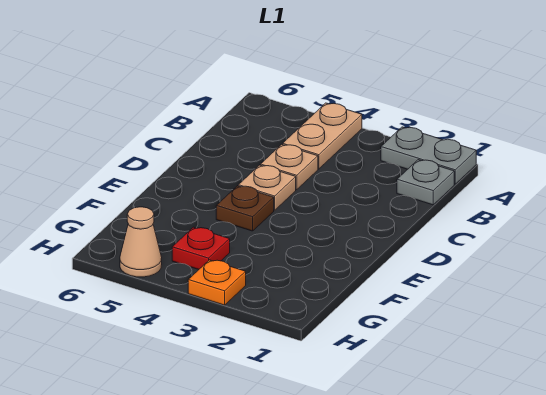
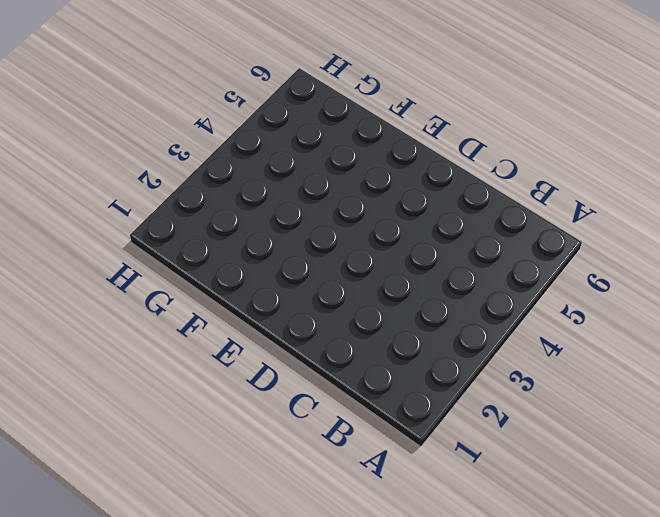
none -> grey 1x2 plate [381,127,476,184]
none -> tan 1x2 plate [283,103,362,169]

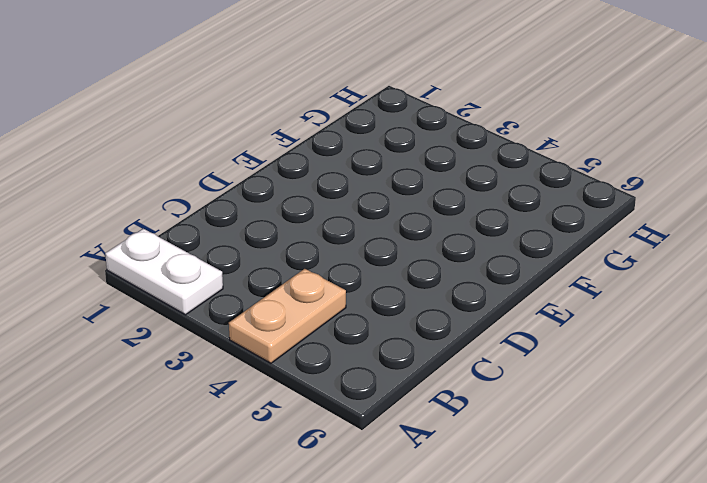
white 1x2 plate [105,229,223,315] -> grey 1x2 plate [381,127,476,184]
none -> grey 1x1 plate [397,160,454,205]
none -> tan 1x1 plate [261,144,318,190]

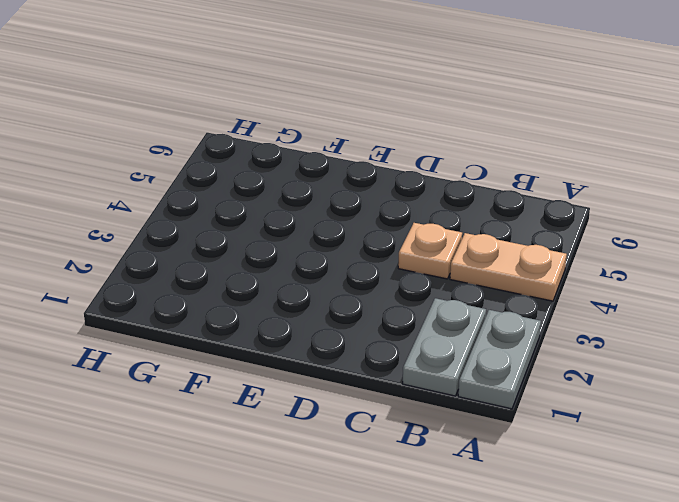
grey 1x2 plate [403,298,486,396] -> grey 1x1 plate [397,160,454,205]
none -> tan 1x1 plate [238,165,296,210]
none -> brown 1x1 plate [216,186,274,231]

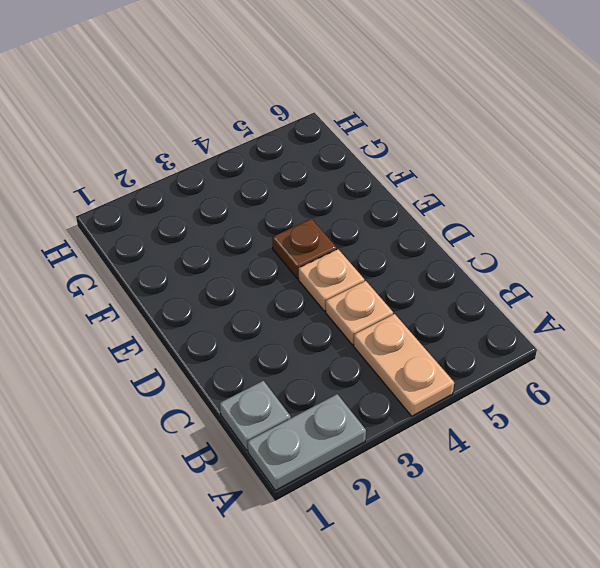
none -> red 1x1 plate [172,227,230,269]
none -> orange 1x1 plate [188,260,246,305]

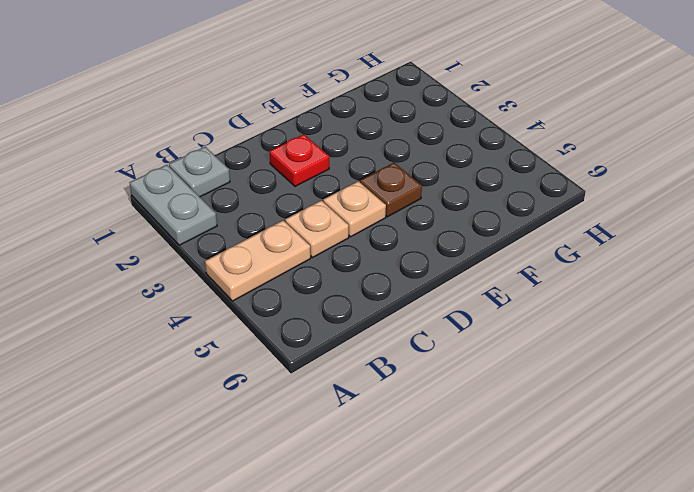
red 1x1 plate [269,134,329,186] -> red 1x1 plate moved to [172,227,230,269]
none -> orange 1x1 plate [188,260,246,305]
none -> tan 1x1 cone [120,207,162,277]

